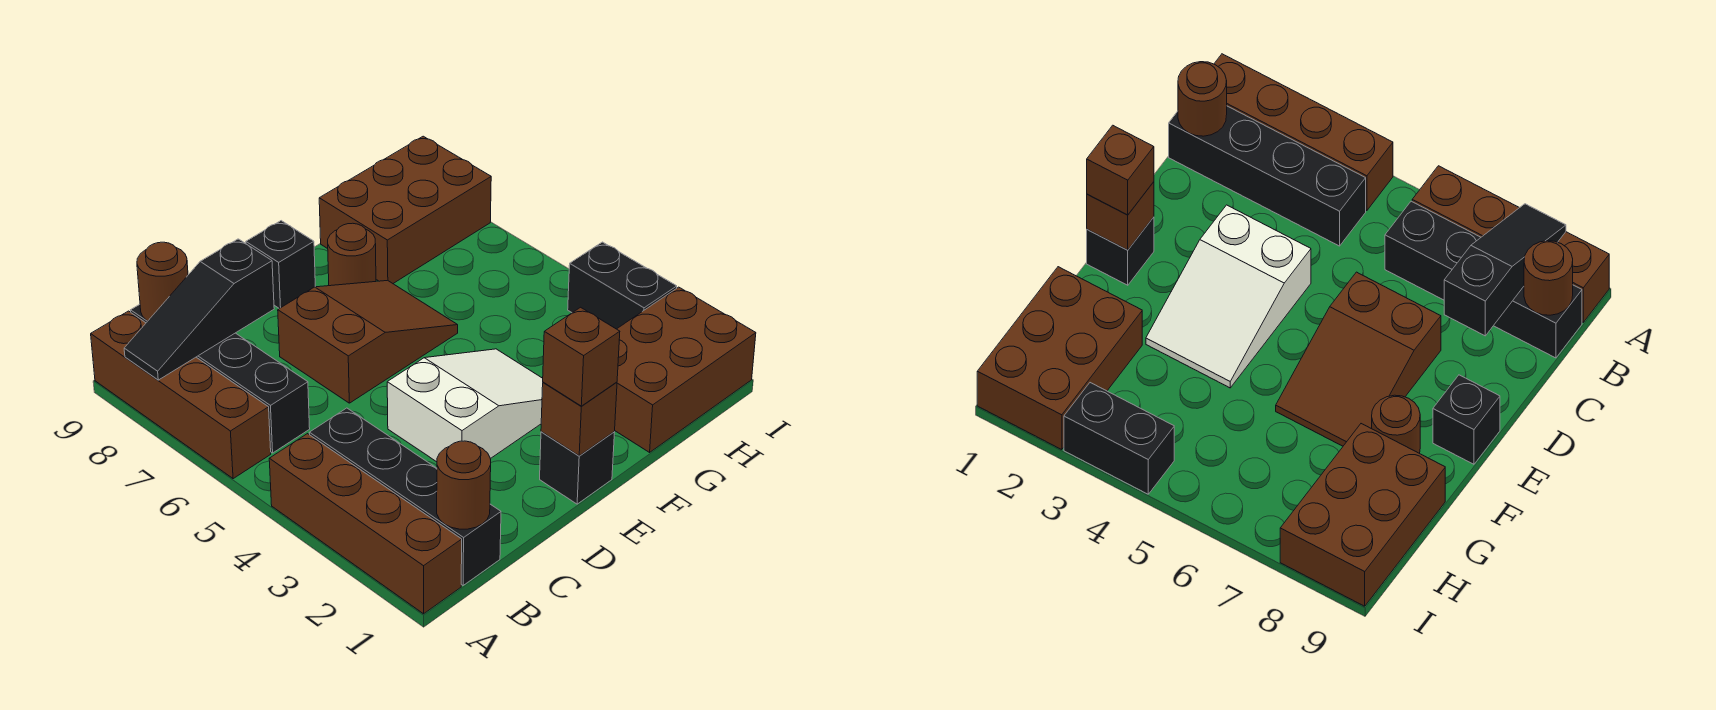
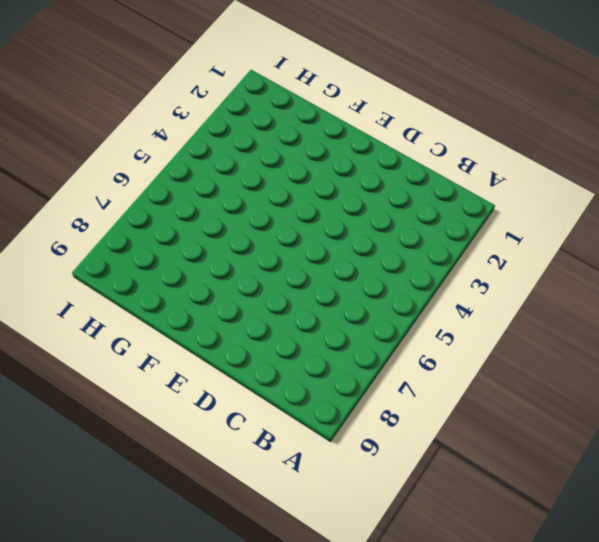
none -> brown 1x4 brick [269,434,462,614]
none -> brown 1x4 brick [91,311,271,479]
none -> black 1x4 brick [309,408,501,586]

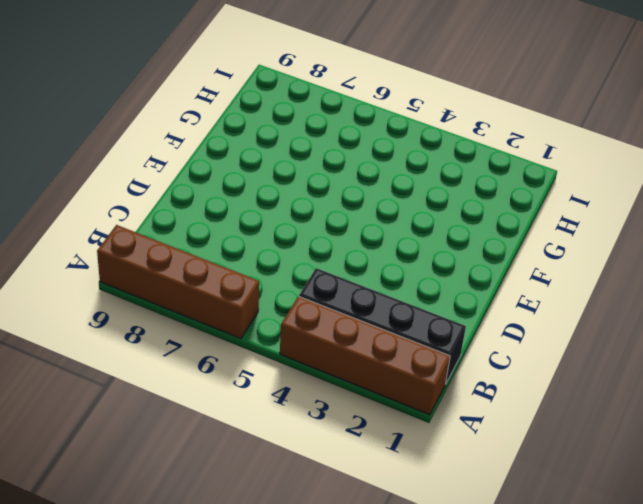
none -> black 1x4 brick [131,304,310,453]
none -> white 2x3 slope [387,349,543,462]
none -> brown 2x3 slope [278,280,458,403]

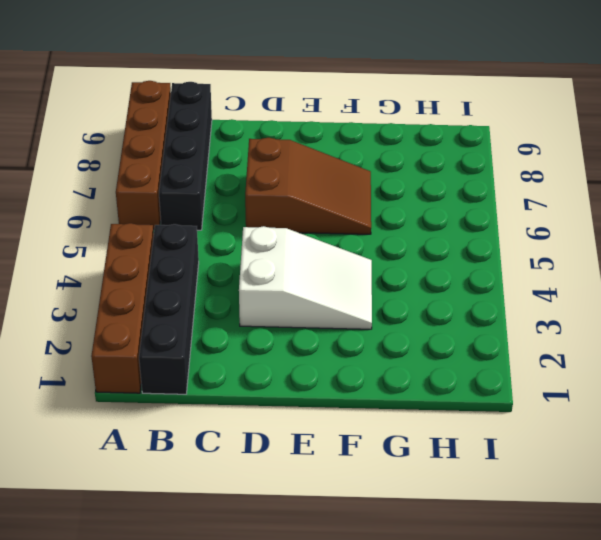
none -> black 1x1 brick [540,432,615,504]
none -> black 1x1 brick [246,221,315,309]
none -> brown 1x1 round brick [328,223,376,286]

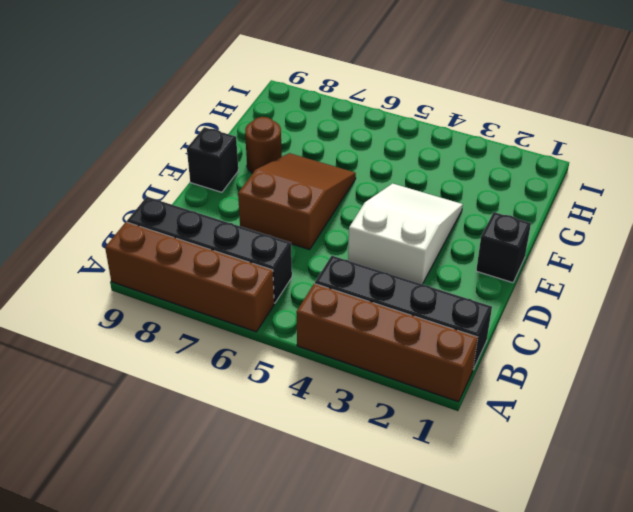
none -> brown 2x3 brick [615,287,756,452]
none -> brown 2x3 brick [319,136,491,283]
none -> black 1x2 brick [568,242,677,329]

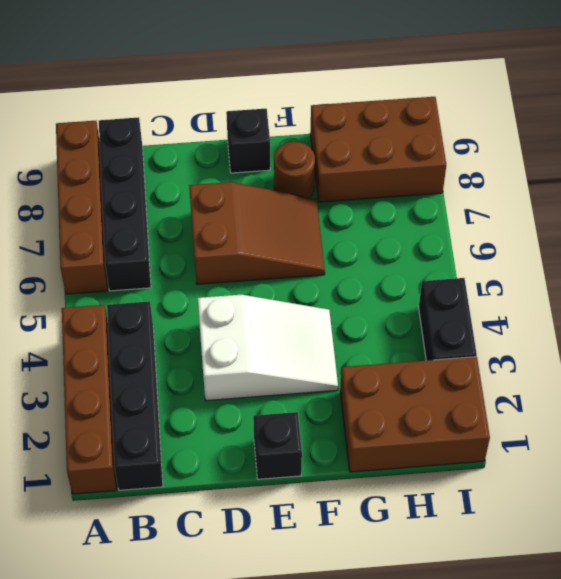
none -> black 1x3 slope [124,239,274,380]
none -> brown 1x1 round brick [437,441,491,529]
none -> brown 1x1 round brick [137,242,188,321]

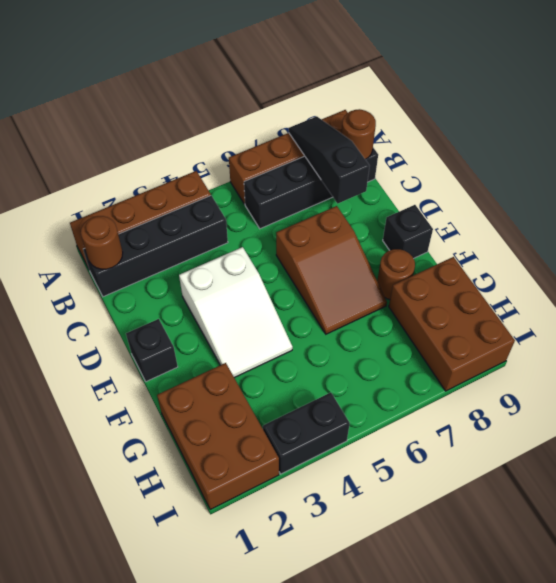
none -> brown 1x1 brick [541,382,617,456]
none -> brown 1x1 brick [543,307,620,406]

